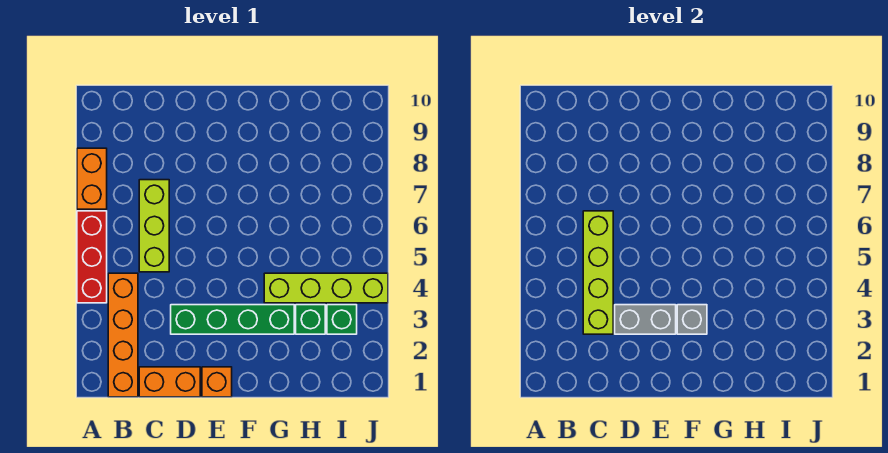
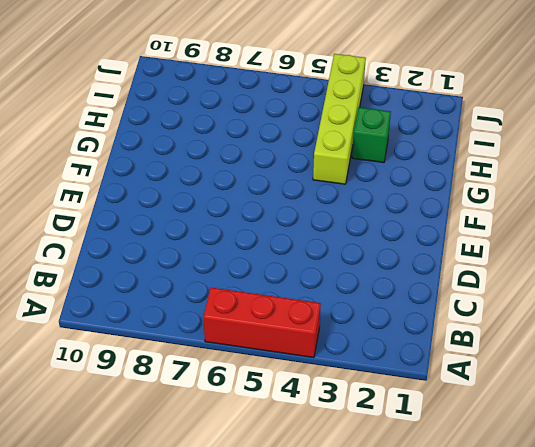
none -> orange 1x2 brick [77,148,107,209]
none -> orange 1x4 brick [108,273,138,397]
none -> orange 1x2 brick [139,367,200,397]

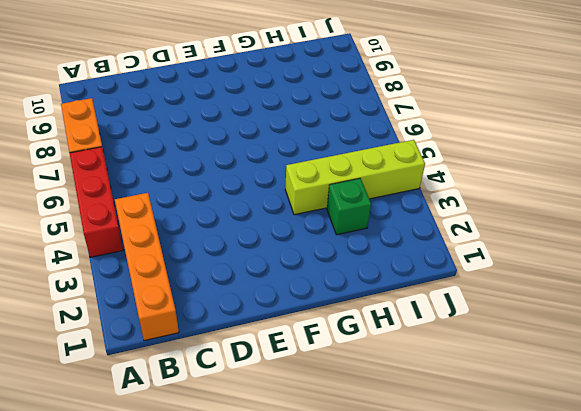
none -> orange 1x2 brick [139,367,200,397]
none -> lime 1x3 brick [139,180,169,272]
none -> green 1x4 brick [171,305,294,334]

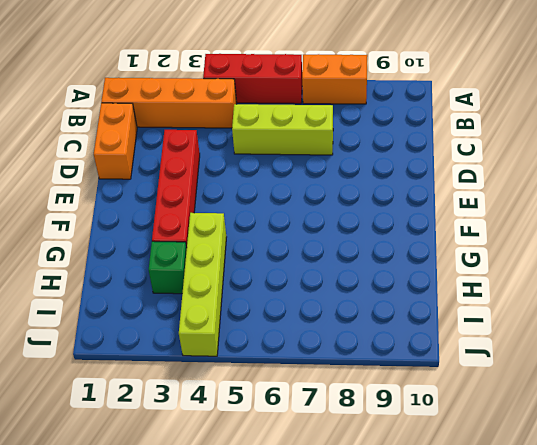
red 1x4 brick [152,130,200,247] -> green 1x4 brick [171,305,294,334]
none -> orange 1x1 brick [202,367,232,397]
none -> green 1x1 brick [327,305,357,334]
none -> lime 1x4 brick [583,211,613,334]

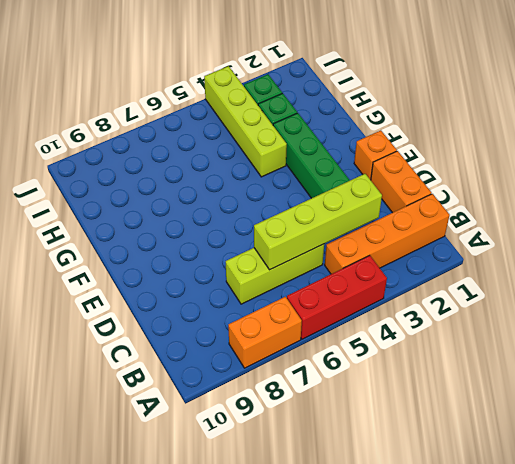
none -> grey 1x2 brick [615,305,676,334]
none -> grey 1x1 brick [677,305,707,334]

